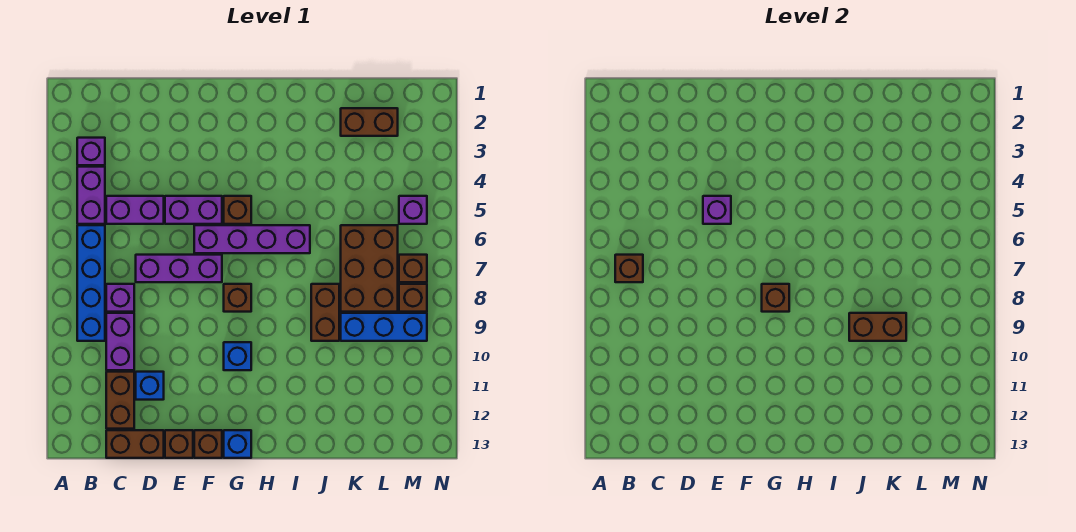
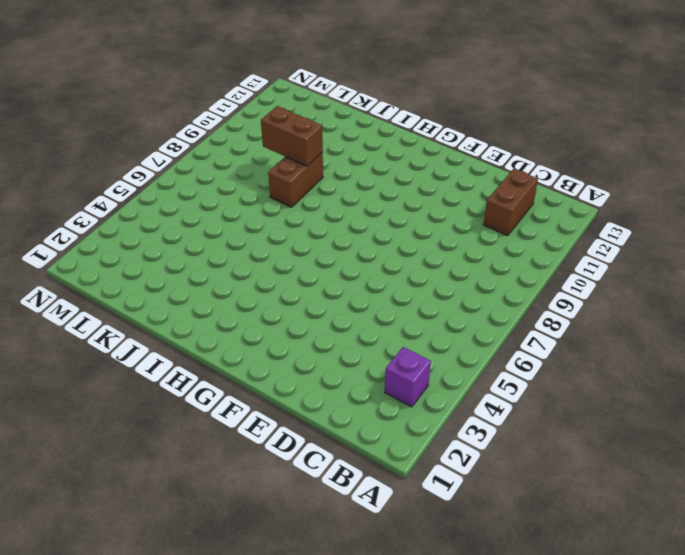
none -> purple 1x2 brick [77,167,105,224]
none -> blue 1x4 brick [77,225,105,341]
none -> purple 1x2 brick [106,196,164,224]

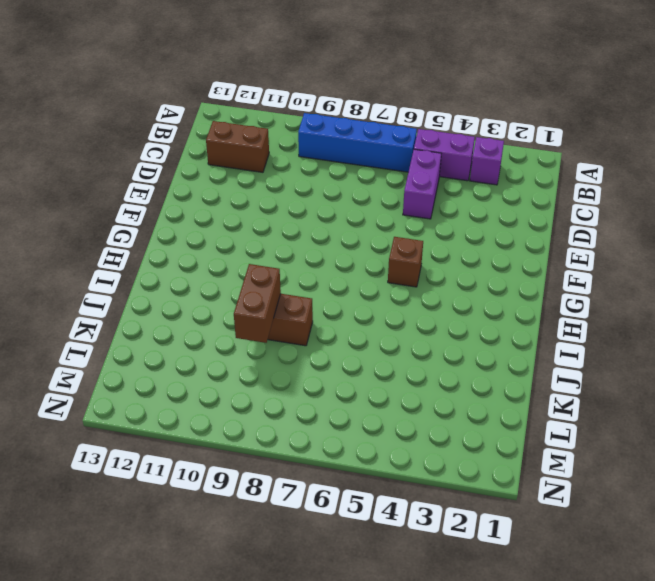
none -> purple 1x1 brick [106,284,134,312]
none -> purple 1x2 brick [106,313,134,370]
none -> brown 1x2 brick [106,430,164,458]

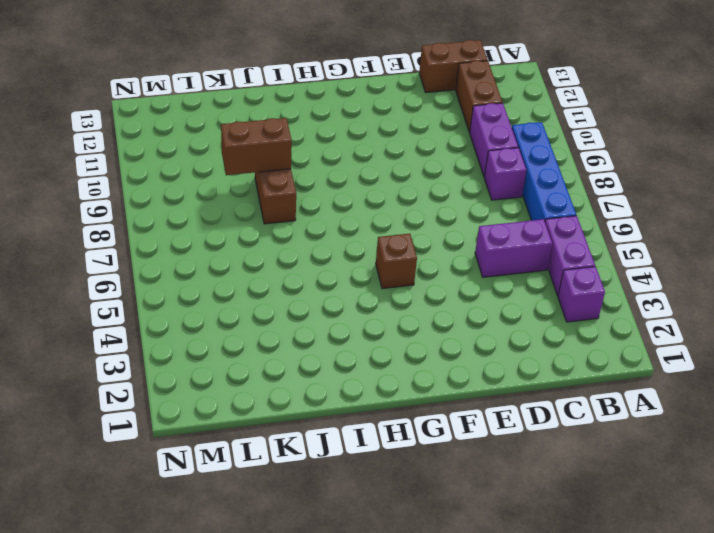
none -> purple 1x3 brick [136,255,222,282]
none -> blue 1x1 brick [136,372,164,400]
none -> purple 1x2 brick [165,196,222,224]

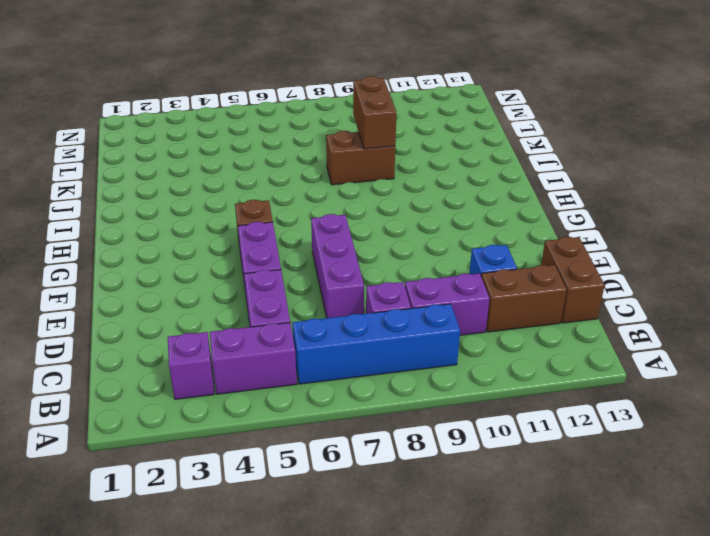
none -> brown 1x1 brick [165,430,193,458]
none -> purple 1x4 brick [194,225,310,253]
none -> brown 1x1 brick [194,430,222,458]

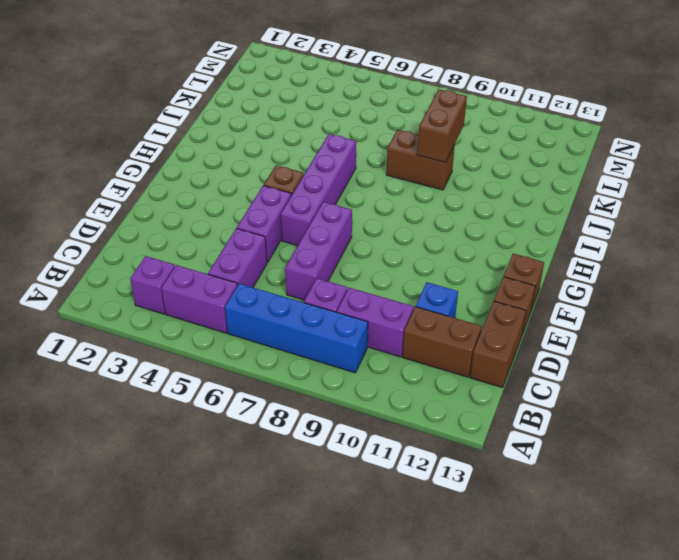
none -> brown 1x1 brick [224,284,251,312]
none -> blue 1x1 brick [224,342,251,370]
none -> blue 1x1 brick [224,430,251,458]

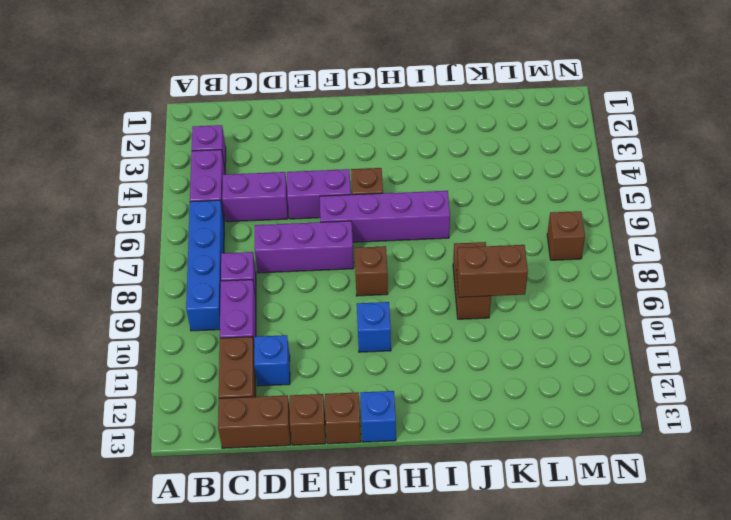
none -> brown 1x2 brick [341,108,398,136]
none -> brown 2x3 brick [341,225,398,312]
none -> blue 1x3 brick [341,313,427,341]

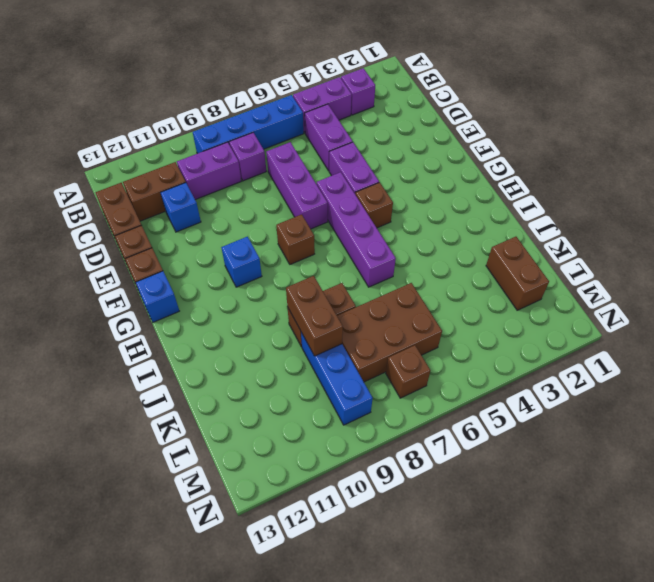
none -> purple 1x1 brick [399,196,427,224]
none -> brown 1x1 brick [399,284,427,312]
none -> brown 1x1 brick [615,255,643,282]

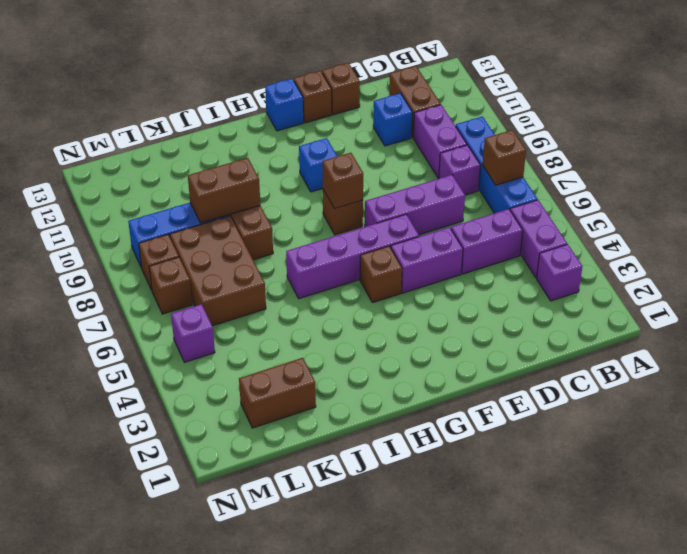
none -> brown 1x2 brick [106,430,164,458]
none -> purple 1x1 brick [703,196,731,224]

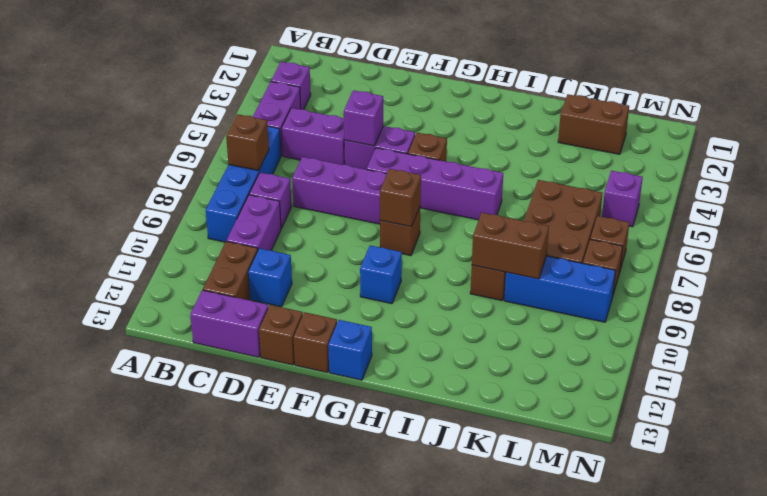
purple 1x2 brick [190,290,268,357] -> brown 1x2 brick [106,430,164,458]

